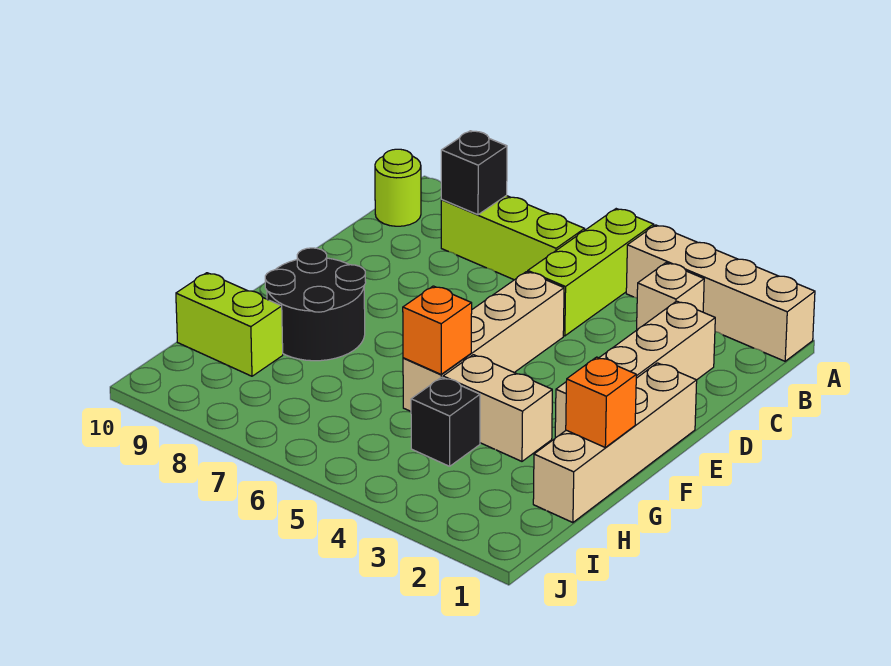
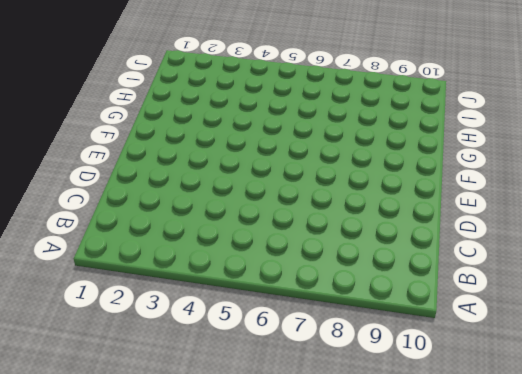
none -> tan 1x4 brick [626,225,815,361]
none -> lime 1x3 brick [528,209,654,336]
none -> tan 1x1 brick [637,263,704,330]

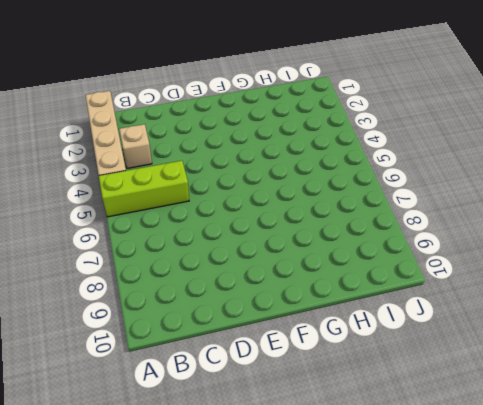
none -> lime 1x3 brick [441,196,585,280]
none -> lime 1x1 round brick [375,149,421,226]
none -> tan 1x4 brick [555,301,715,438]

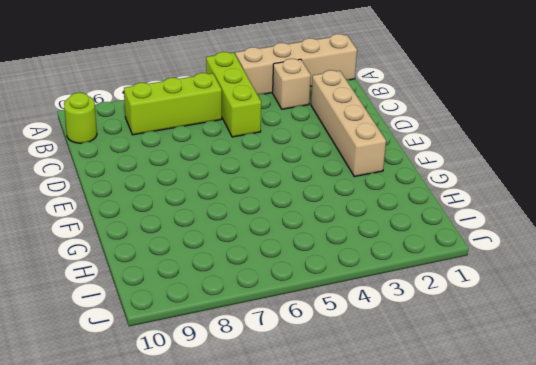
none -> tan 1x4 brick [403,272,564,411]
none -> tan 1x4 brick [533,363,697,523]
none -> black 2x2 round brick [265,248,366,361]

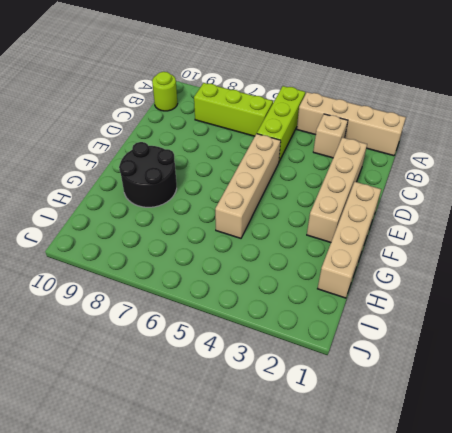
none -> tan 1x2 brick [443,355,552,461]
none -> black 1x1 brick [411,377,480,466]
none -> lime 1x2 brick [176,273,283,376]

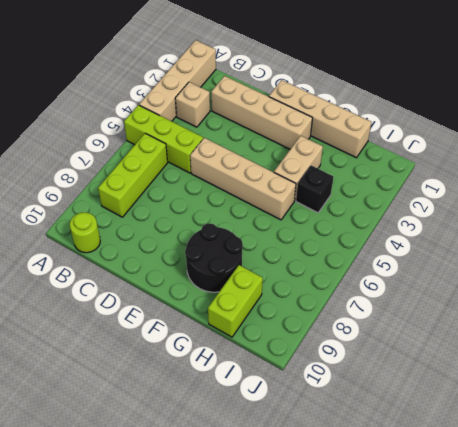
none -> black 1x1 brick [441,131,507,215]
none -> orange 1x1 brick [566,357,636,447]
none -> orange 1x1 brick [403,286,472,374]

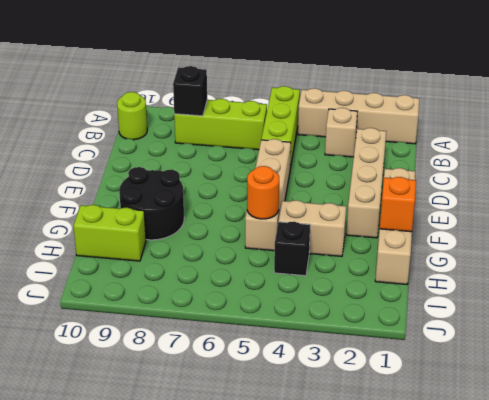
orange 1x1 round brick [247,166,279,219] -> orange 1x1 brick [403,286,472,374]

